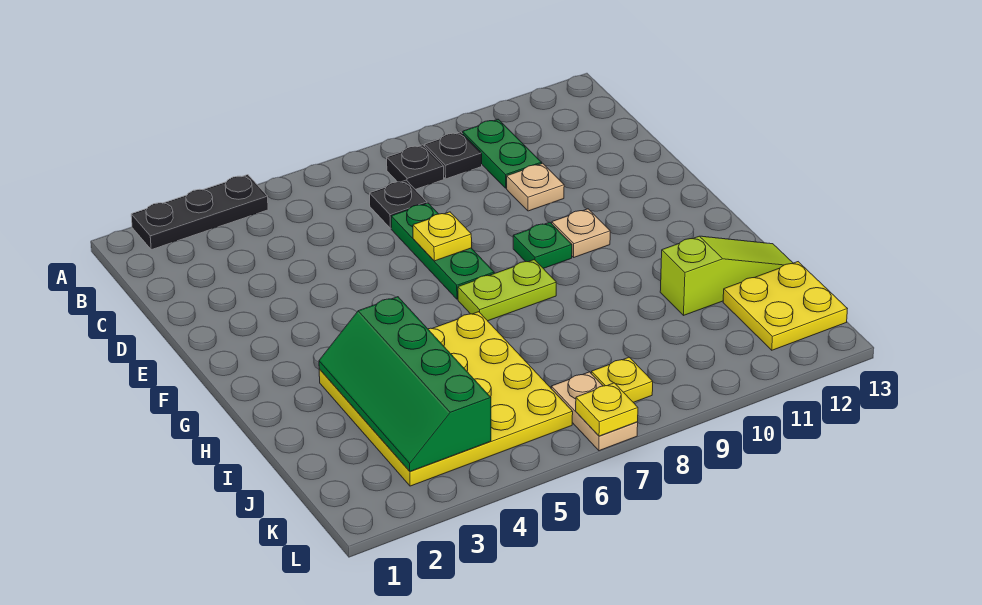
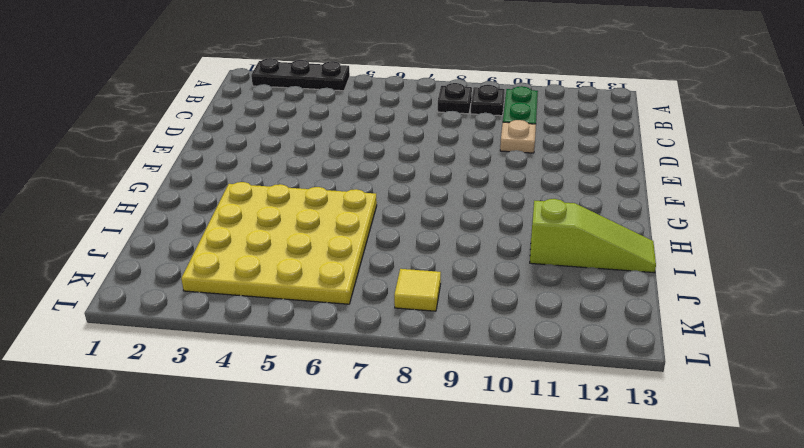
yellow 1x1 tile [394,269,441,311] -> yellow 1x1 plate [591,357,653,402]
none -> black 1x1 plate [370,180,427,228]
none -> green 1x3 plate [391,203,494,299]
none -> green 1x1 plate [513,222,572,268]

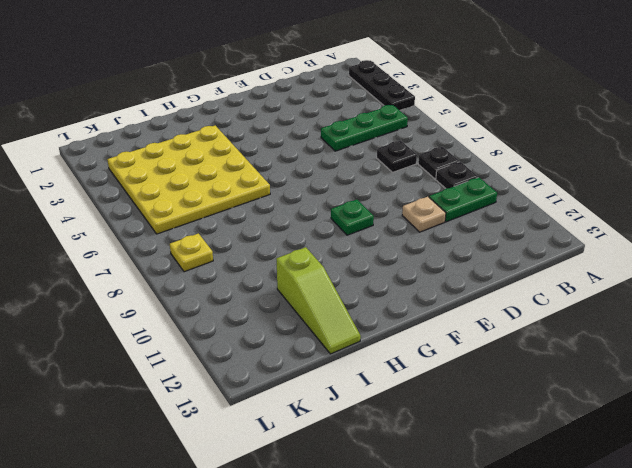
green 1x3 plate [321,105,408,151] -> green 1x3 plate moved to [391,203,494,299]
none -> tan 1x1 plate [552,209,610,257]
none -> lime 1x2 plate [458,260,556,321]
none -> yellow 2x2 plate [723,262,847,350]

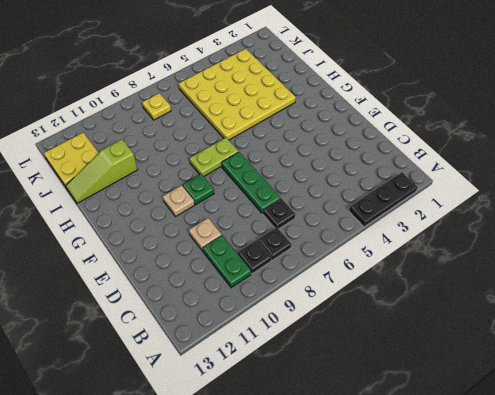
none -> tan 1x2 plate [551,372,638,451]
none -> yellow 1x1 plate [413,212,472,261]
none -> green 2x4 slope [319,297,491,471]

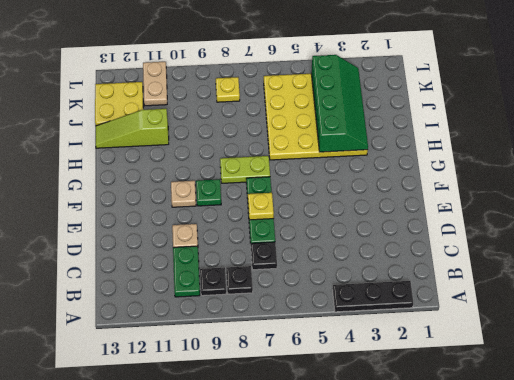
tan 1x2 plate [143,62,167,106] -> tan 1x2 plate moved to [551,372,638,451]
none -> yellow 1x1 plate [576,383,638,436]

